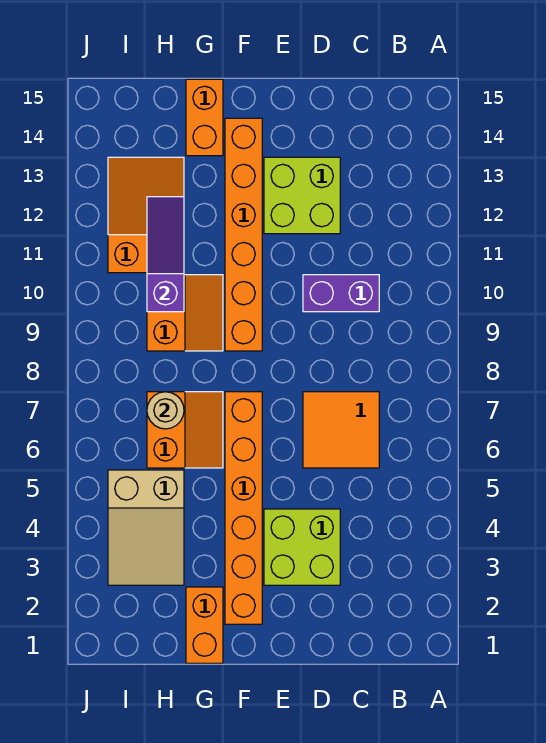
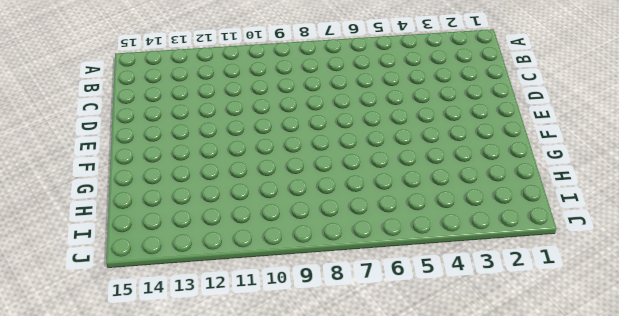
none -> orange 2x2 tile [303,392,379,468]
none -> purple 1x2 brick [303,275,379,312]
none -> lime 2x2 brick [264,509,340,585]

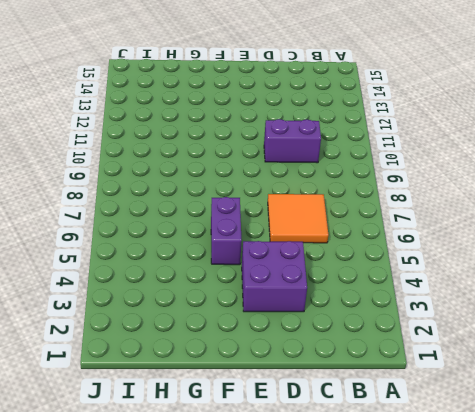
purple 2x2 brick [242,241,307,312] -> lime 2x2 brick [264,509,340,585]
purple 1x2 brick [211,197,241,265] -> orange 1x6 brick [225,392,262,624]
none -> lime 2x2 brick [264,157,340,234]
none -> orange 1x6 brick [225,118,262,351]
none -> orange 1x2 brick [186,587,223,663]

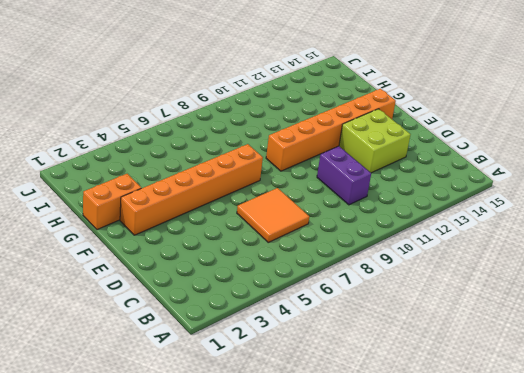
none -> lime 2x2 brick [264,509,340,585]
none -> orange 2x2 slope [147,392,223,468]
none -> orange 2x2 slope [147,275,223,351]

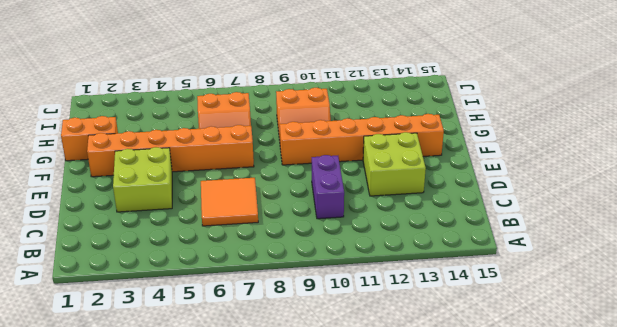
none -> orange 1x2 brick [186,79,223,156]
none -> tan 2x3 slope [108,470,184,585]
none -> orange 2x3 slope [108,157,184,273]

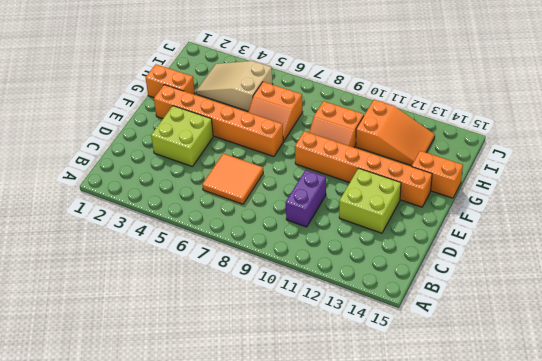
none -> tan 1x1 round brick [147,392,184,429]
none -> purple 1x3 slope [147,197,184,312]

